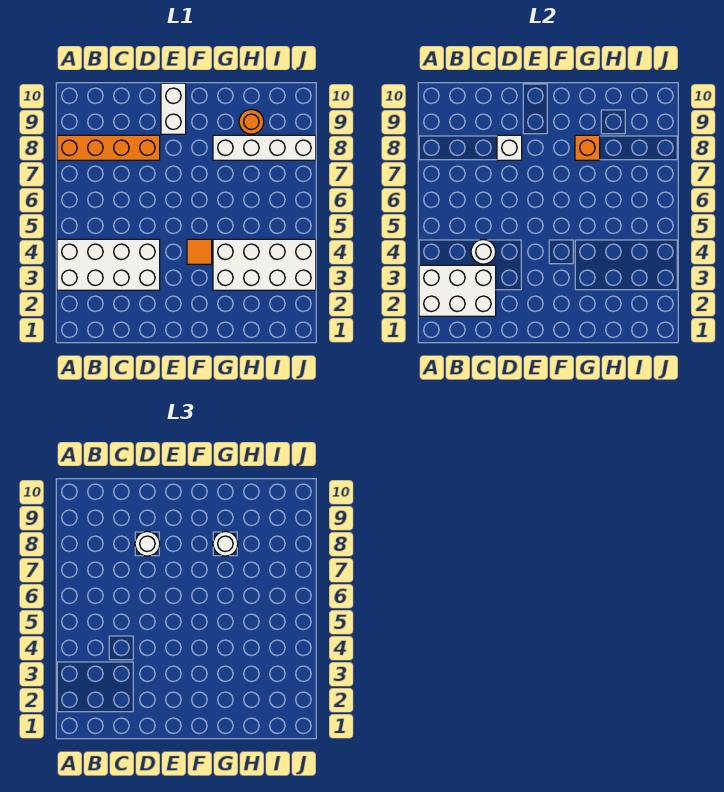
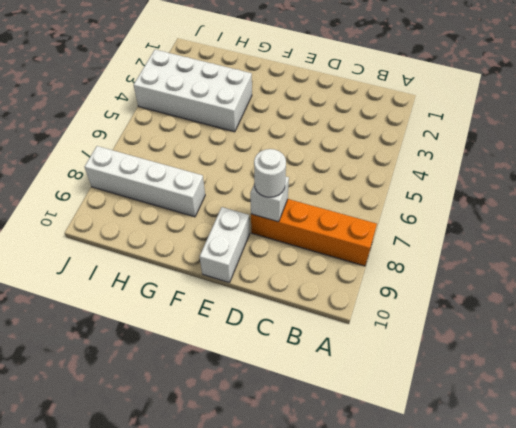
none -> white 2x4 brick [57,239,160,290]
none -> orange 1x1 tile [187,239,212,264]
none -> orange 1x1 round brick [239,109,264,134]

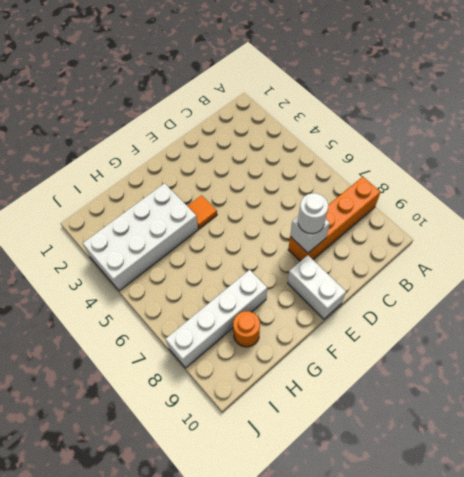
none -> white 2x4 brick [57,239,160,290]
none -> white 2x3 brick [419,265,496,316]
none -> white 1x1 round brick [471,239,496,264]

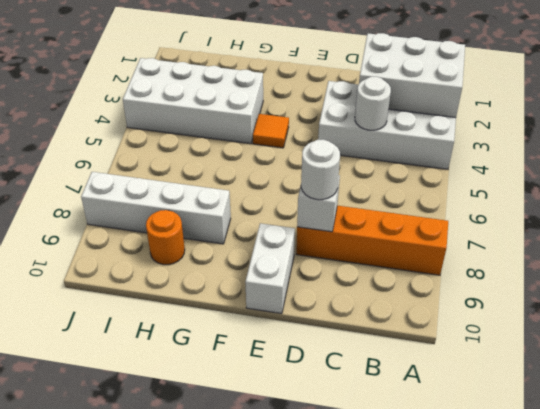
none -> orange 1x1 brick [575,135,600,160]
none -> white 1x1 round brick [213,531,238,556]

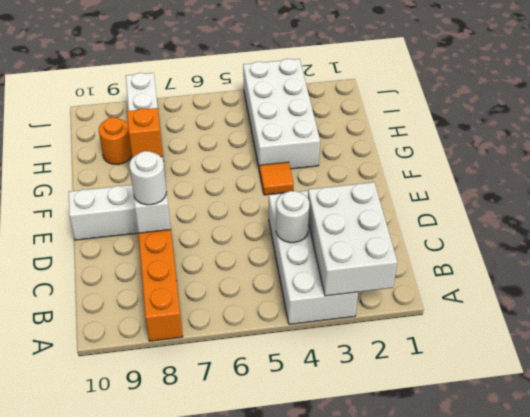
none -> white 1x1 round brick [213,531,238,556]

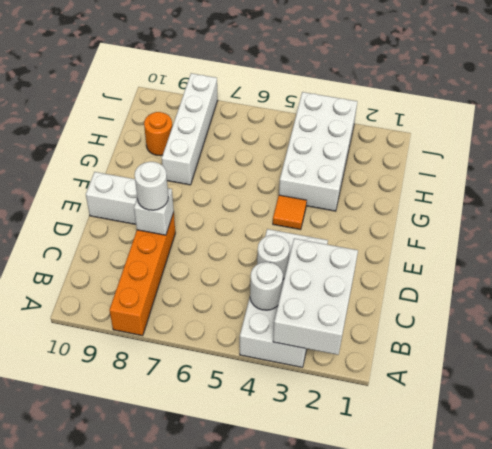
white 1x1 round brick [250,262,283,310] -> white 1x1 round brick moved to [213,531,238,556]
none -> orange 1x1 brick [575,135,600,160]

